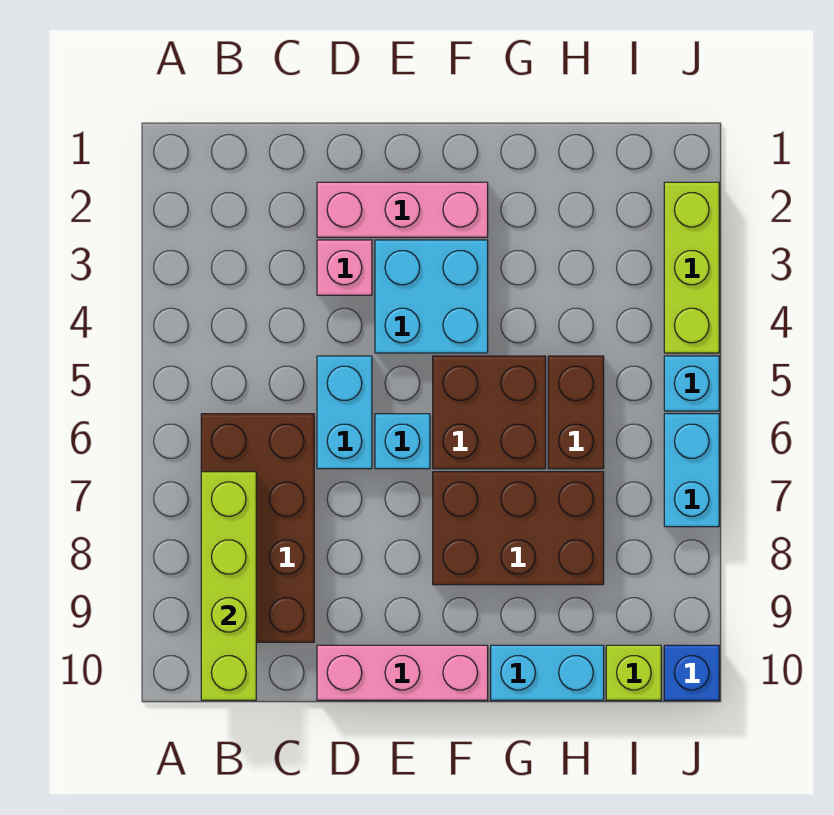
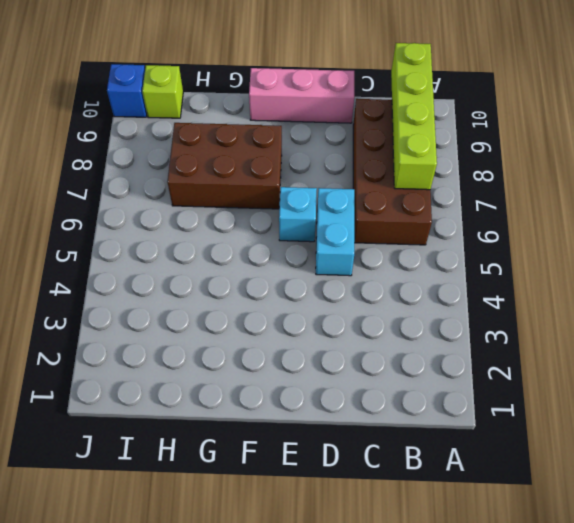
none -> pink 1x3 brick [317,182,488,237]
none -> pink 1x1 brick [317,240,372,295]
none -> cyan 2x2 brick [375,240,488,353]

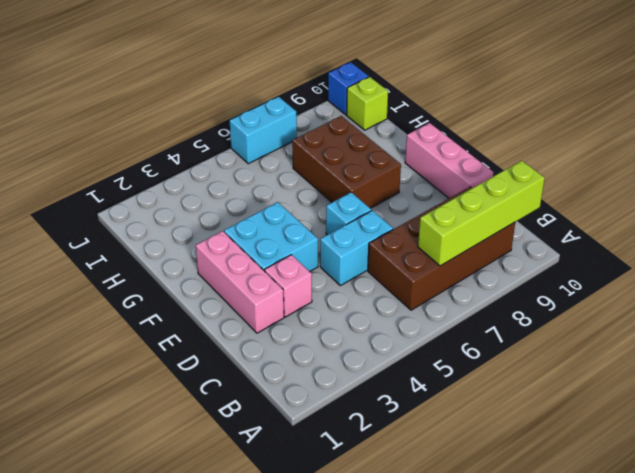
none -> brown 2x2 brick [433,356,546,469]
none -> cyan 1x2 brick [491,645,604,700]
none -> brown 1x2 brick [548,356,604,469]

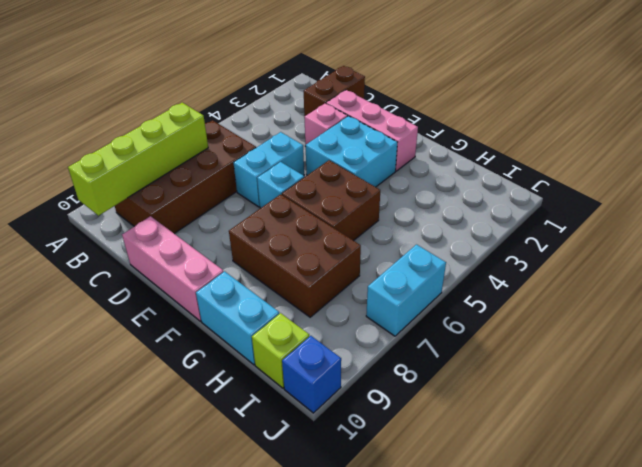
brown 1x2 brick [304,66,365,117] -> brown 1x2 brick moved to [548,356,604,469]
none -> lime 1x3 brick [664,182,719,353]
none -> cyan 1x1 brick [664,356,719,411]

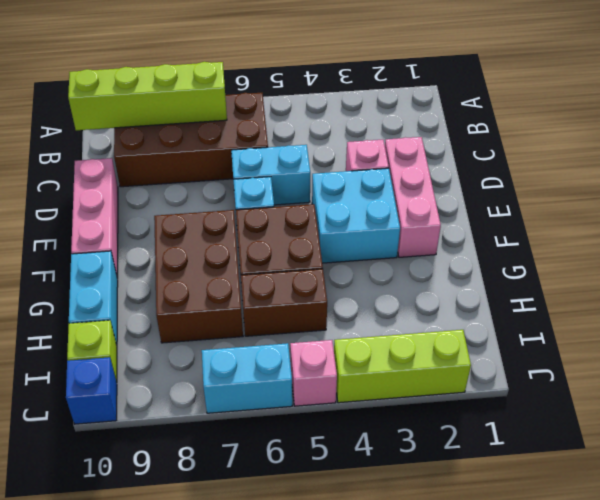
pink 1x1 brick [290,340,337,406] -> cyan 1x1 brick [664,356,719,411]

